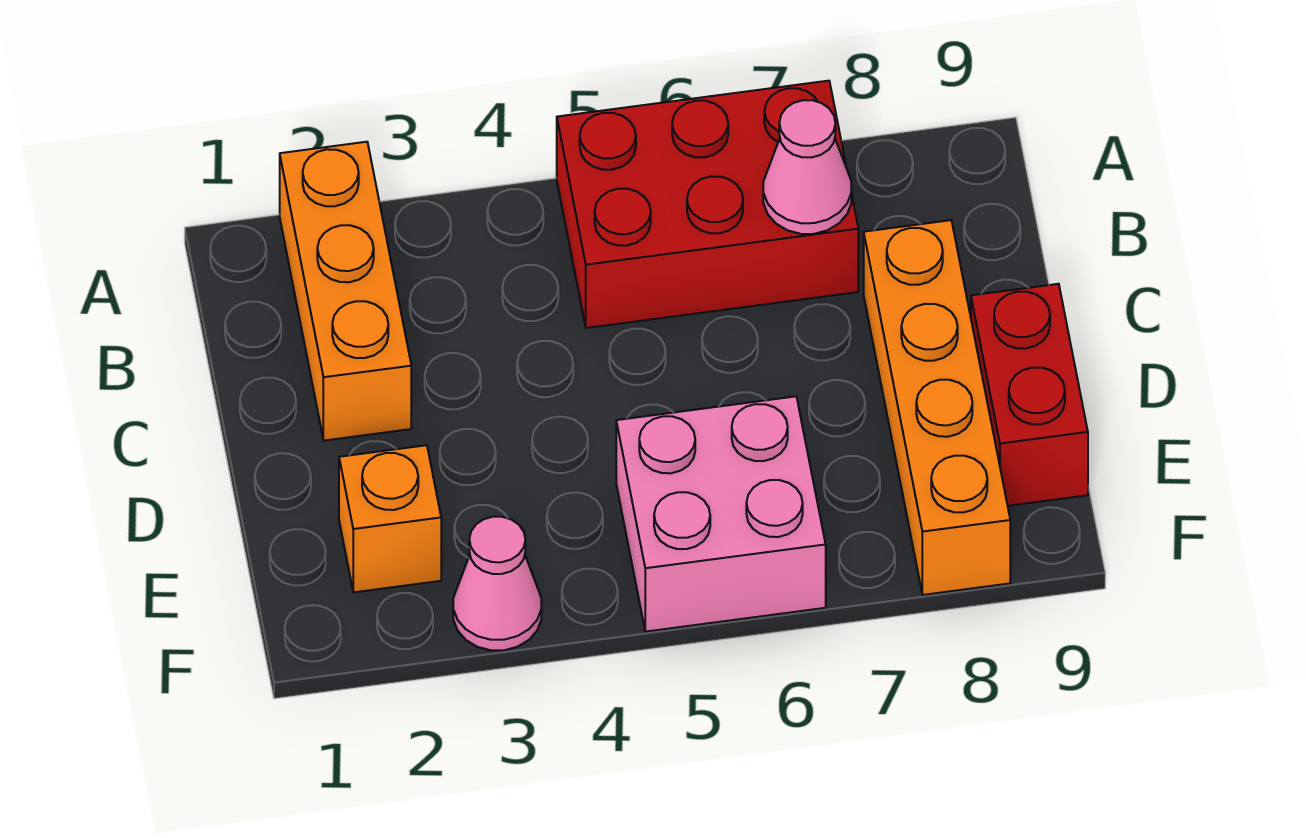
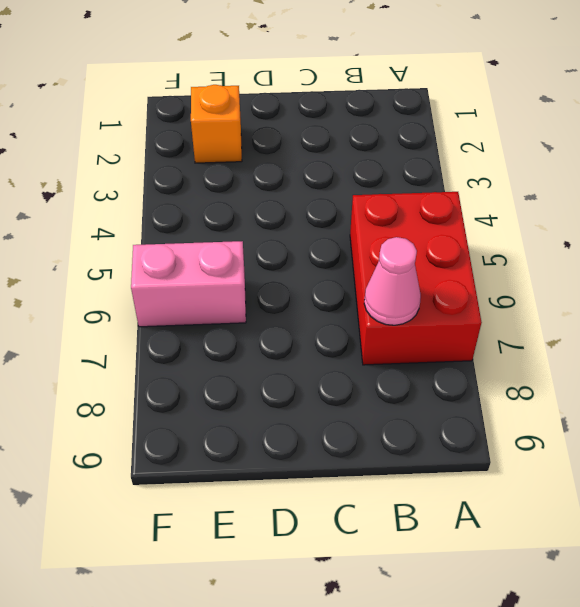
pink 1x2 brick [131,241,246,327] -> pink 2x2 brick [616,396,826,632]
none -> orange 1x3 brick [280,142,411,441]
none -> orange 1x4 brick [864,220,1010,595]

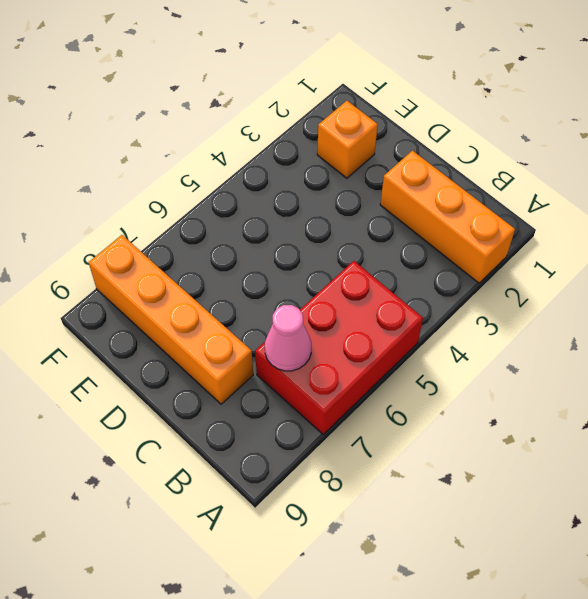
none -> red 1x2 brick [971,284,1088,506]
none -> pink 2x2 brick [616,396,826,632]

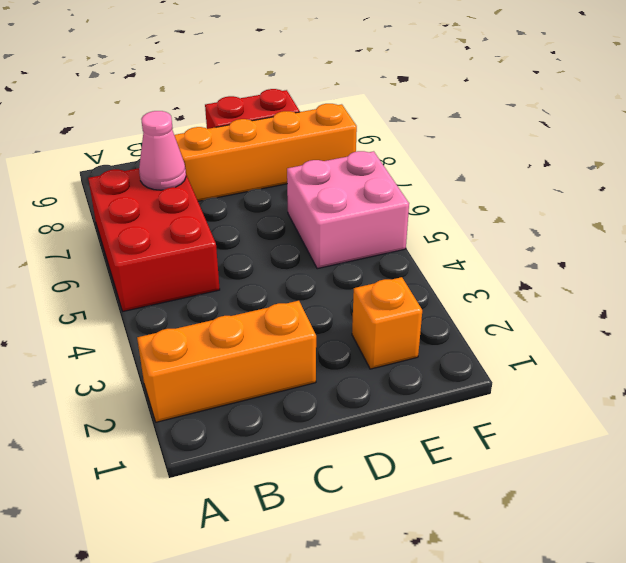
none -> pink 1x1 cone [453,517,541,650]

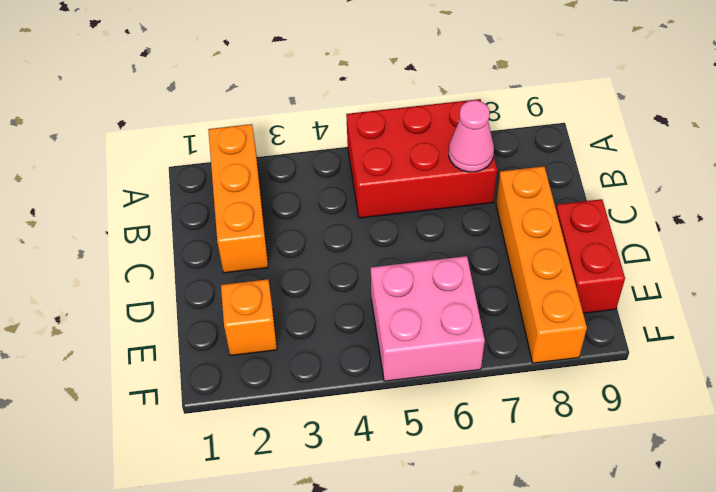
none -> pink 1x1 cone [453,517,541,650]

